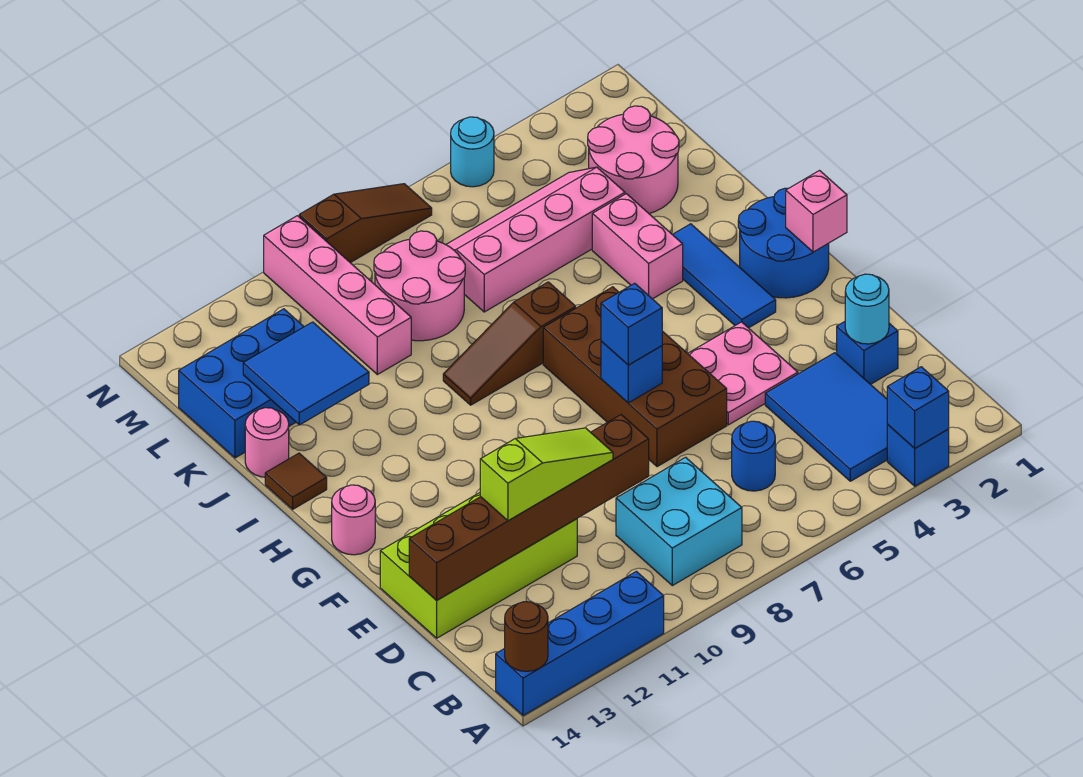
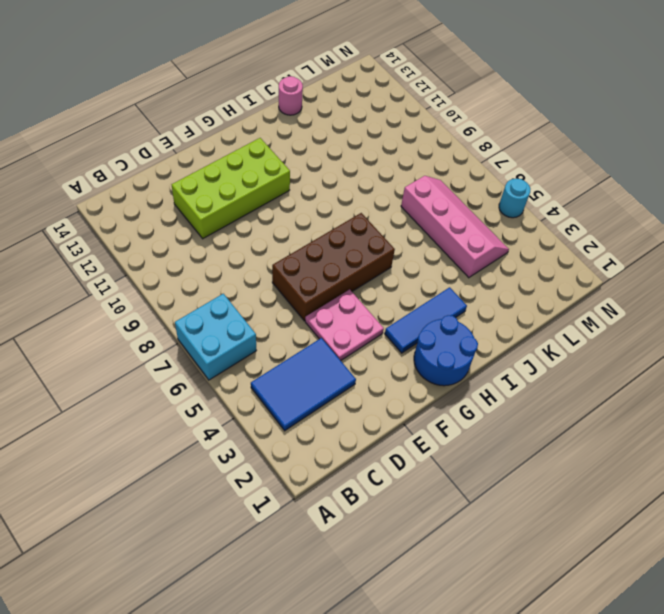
cyan 2x2 brick [175,294,256,380] -> cyan 2x2 brick moved to [616,457,742,586]
lime 2x4 brick [171,138,290,239] -> lime 2x4 brick turned to [380,493,577,638]
none -> blue 1x1 brick [887,425,949,486]
none -> blue 1x4 brick [496,571,664,716]
none -> blue 1x1 round brick [732,421,775,491]
none -> blue 1x1 brick [837,322,898,384]

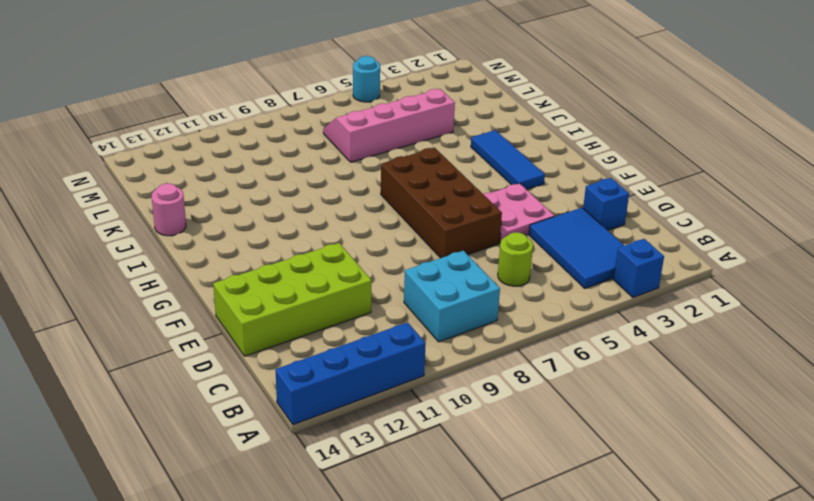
lime 1x1 round brick [498,232,533,286] -> blue 1x1 round brick [732,421,775,491]
none -> blue 2x2 round brick [738,188,829,298]
none -> pink 1x1 round brick [332,485,375,555]
none -> pink 1x2 brick [592,194,683,299]
none -> brown 1x3 slope [443,282,576,405]

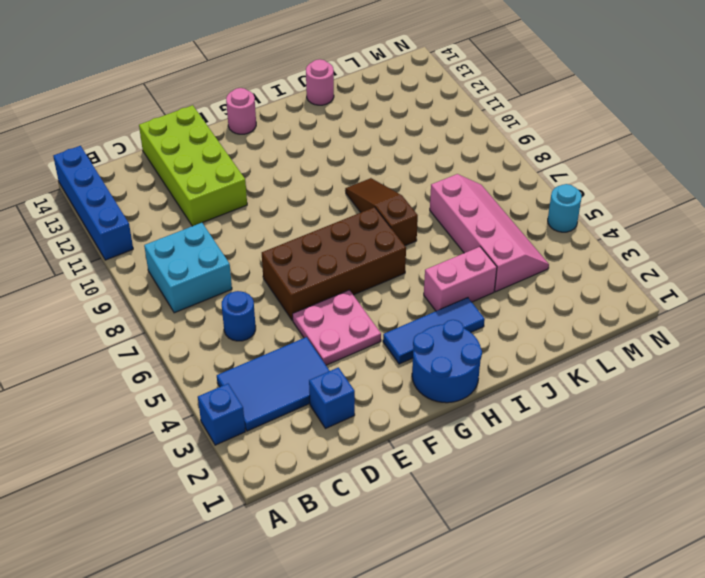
none -> brown 1x1 tile [265,453,327,509]
none -> pink 2x2 round brick [588,106,679,213]
none -> pink 2x2 round brick [374,231,465,341]
none -> pink 1x4 brick [264,216,411,375]

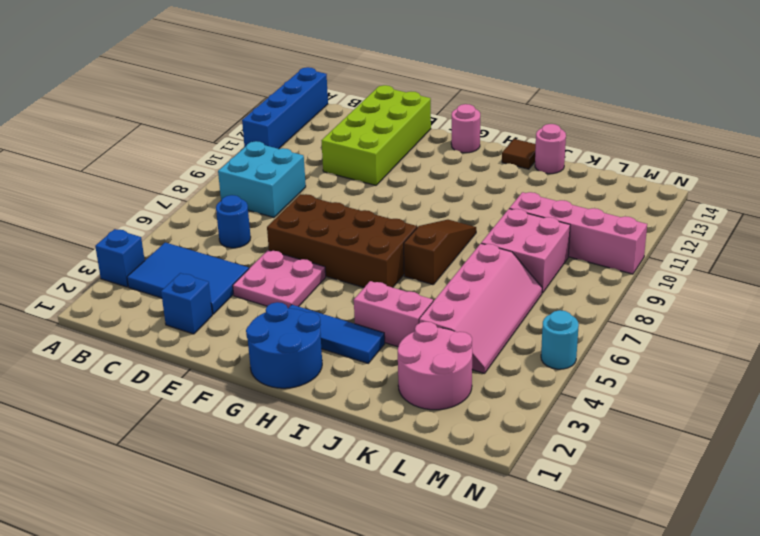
pink 2x2 brick [481,209,570,293] -> pink 2x2 round brick [374,231,465,341]
none -> blue 2x3 brick [179,309,304,458]
none -> brown 1x3 slope [299,184,432,263]
none -> blue 1x1 brick [887,367,949,448]
none -> brown 1x1 round brick [505,602,548,671]

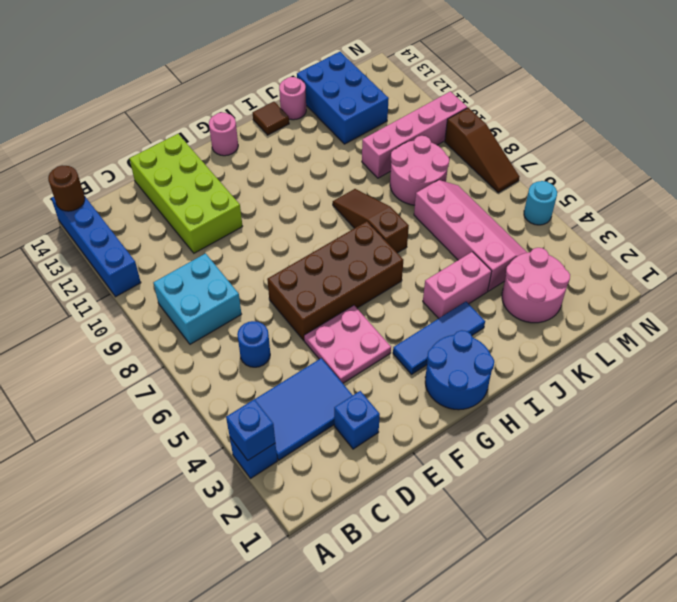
none -> cyan 1x1 round brick [845,274,889,344]
none -> brown 1x6 brick [409,415,649,600]
none -> blue 1x1 brick [601,341,662,403]
none -> pink 1x1 brick [786,171,847,252]

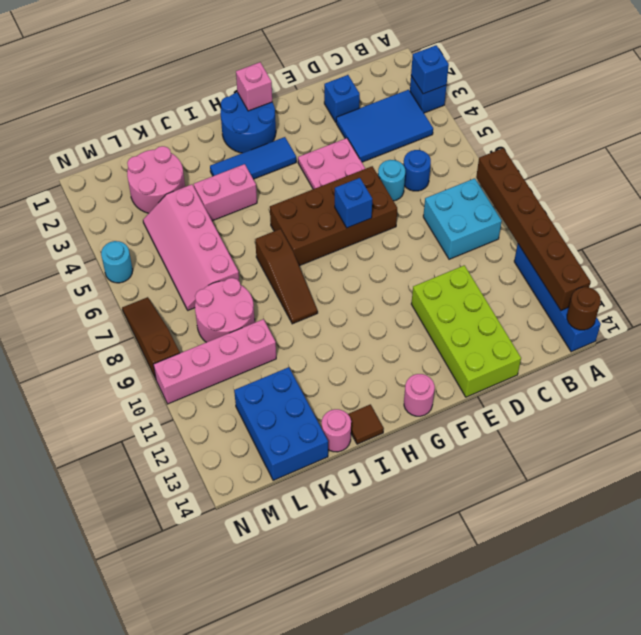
brown 1x6 brick [476,148,591,310] -> brown 1x6 brick moved to [409,415,649,600]
cyan 1x1 round brick [378,160,405,201] -> cyan 1x1 round brick moved to [845,274,889,344]
none -> blue 2x2 tile [243,322,369,425]
none -> lime 1x3 slope [480,428,613,521]
none -> blue 1x1 brick [601,283,662,365]

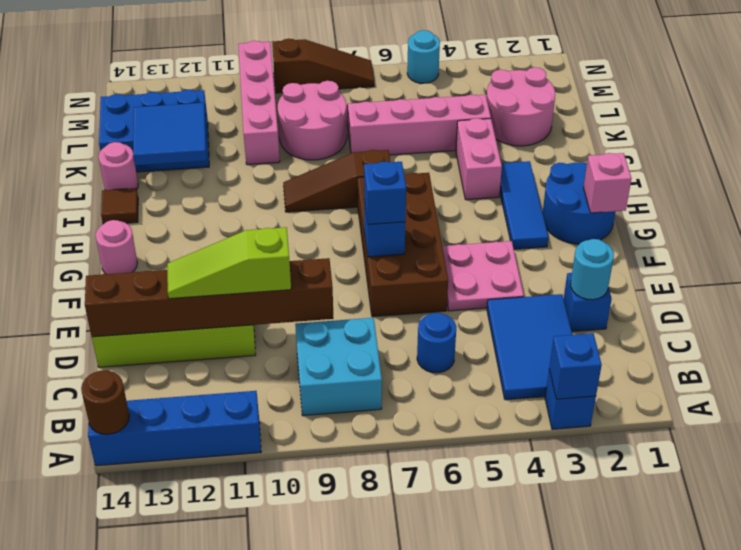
lime 1x3 slope [167,227,291,299] -> lime 1x3 slope turned to [480,428,613,521]

